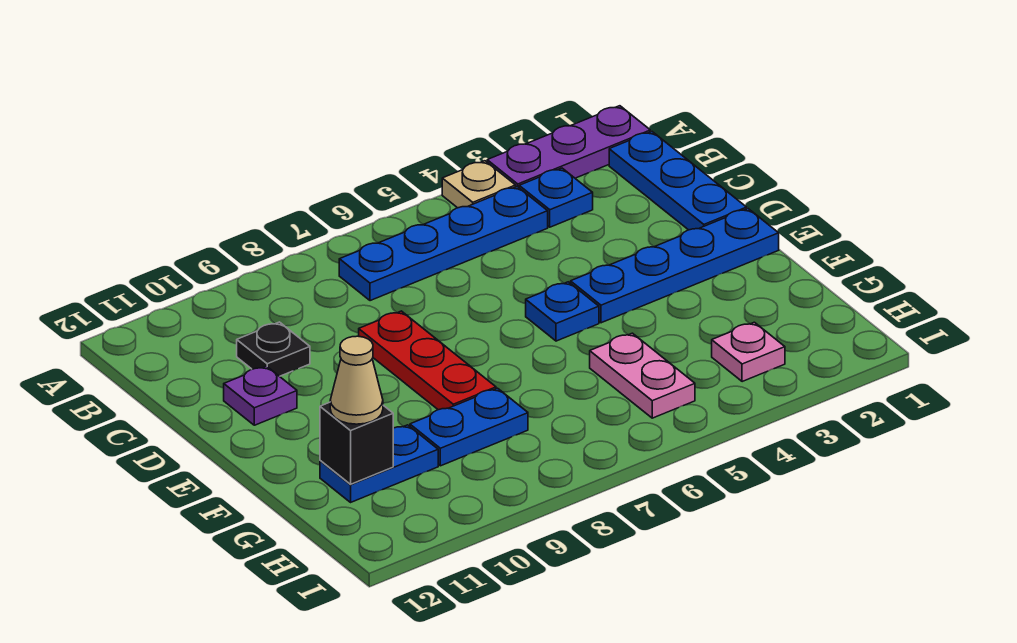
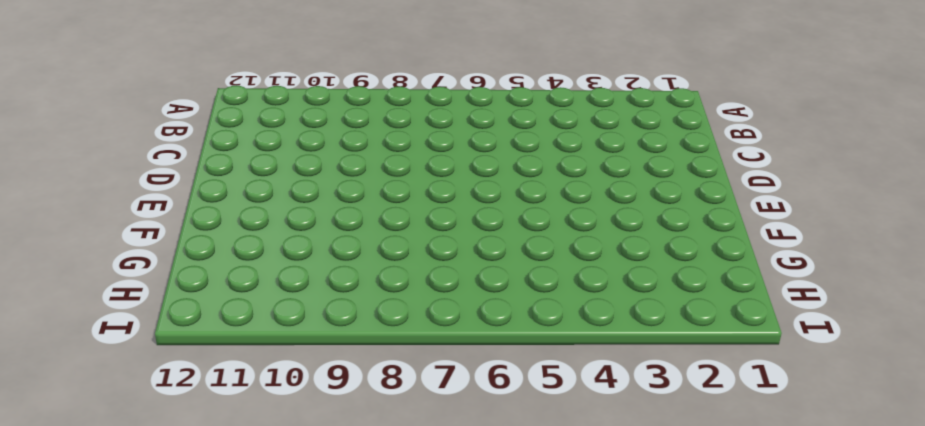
none -> purple 1x3 plate [487,106,650,187]
none -> tan 1x1 plate [442,161,516,208]
none -> blue 1x3 plate [609,131,747,230]

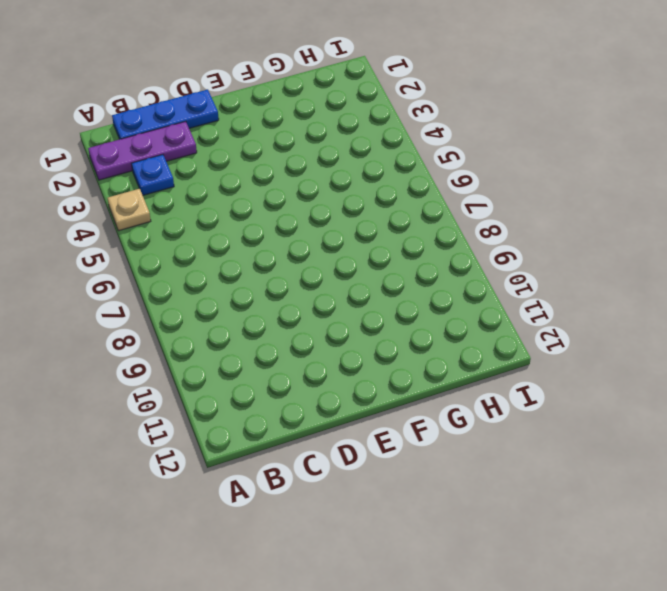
purple 1x3 plate [88,121,197,180] -> purple 1x3 plate turned to [487,106,650,187]
none -> blue 1x4 plate [339,187,548,301]
none -> black 1x1 plate [237,322,310,376]
none -> red 1x3 plate [359,311,496,410]

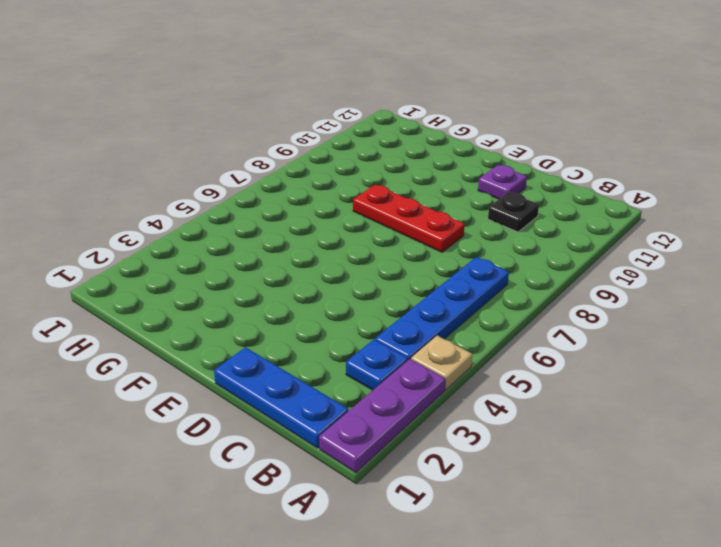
none -> blue 1x4 plate [571,209,779,323]
none -> blue 1x1 plate [526,282,599,341]
none -> pink 1x2 plate [590,333,695,418]

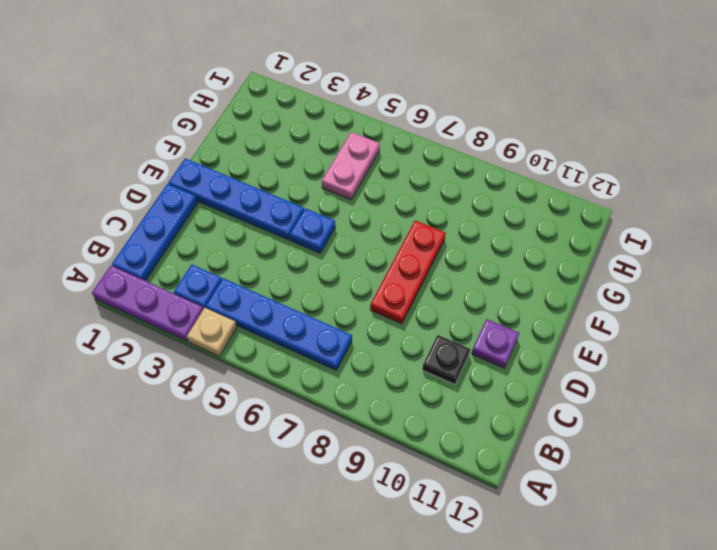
none -> blue 1x2 plate [410,388,528,466]
none -> blue 1x2 plate [320,425,438,502]
none -> pink 1x1 plate [712,322,785,382]

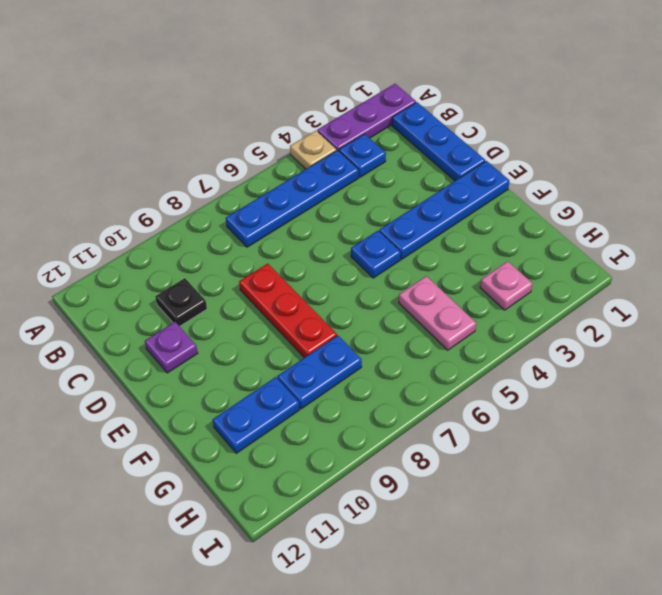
none -> black 1x1 brick [320,402,393,484]
none -> tan 1x1 cone [330,336,383,424]

